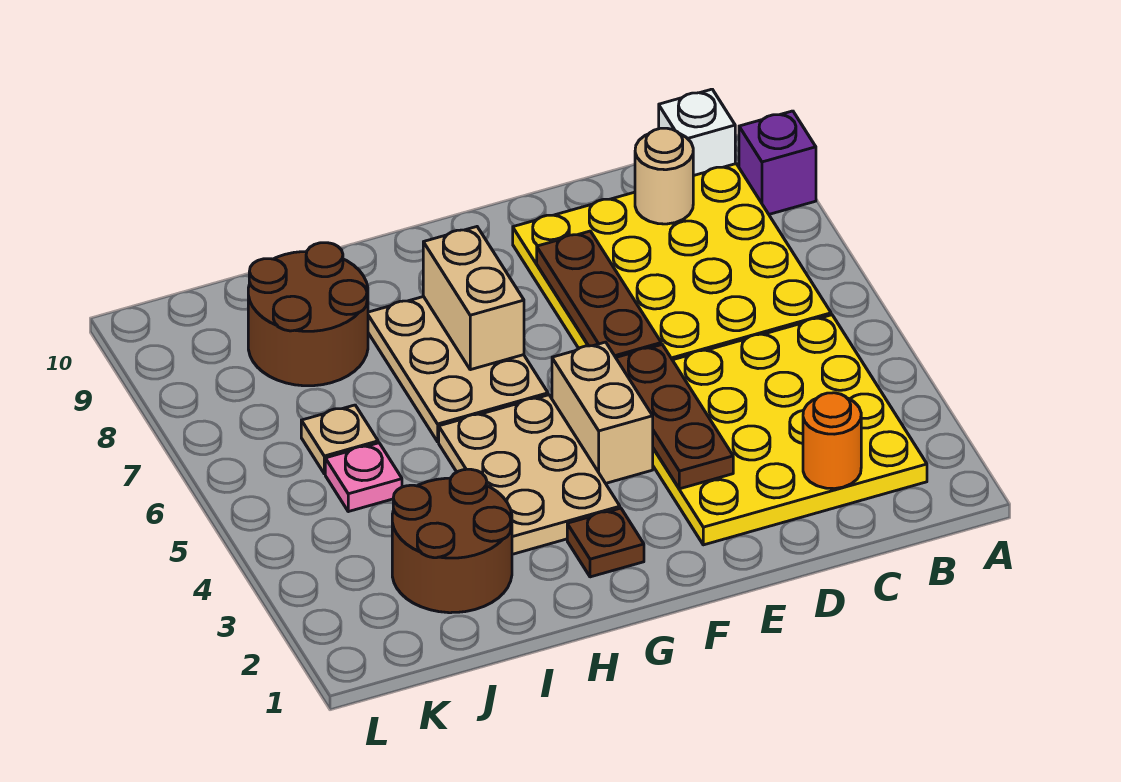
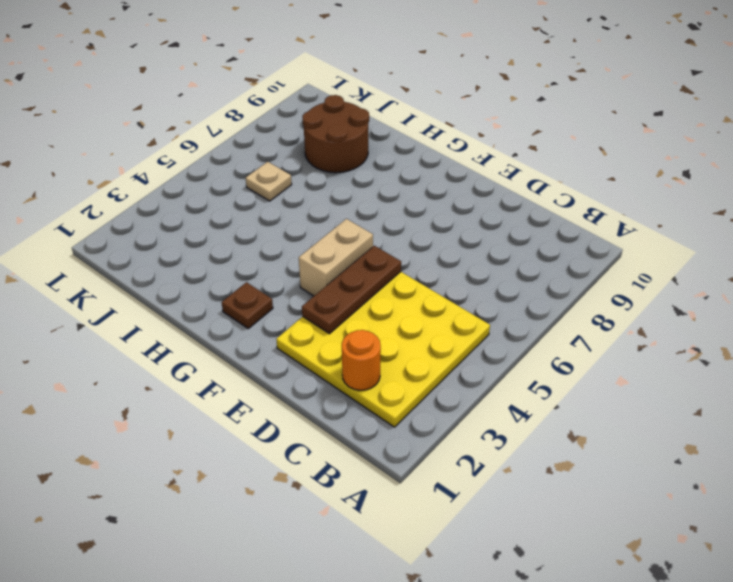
none -> purple 1x1 brick [739,111,816,214]
none -> yellow 4x4 plate [513,164,831,360]
none -> white 1x1 brick [659,89,735,176]

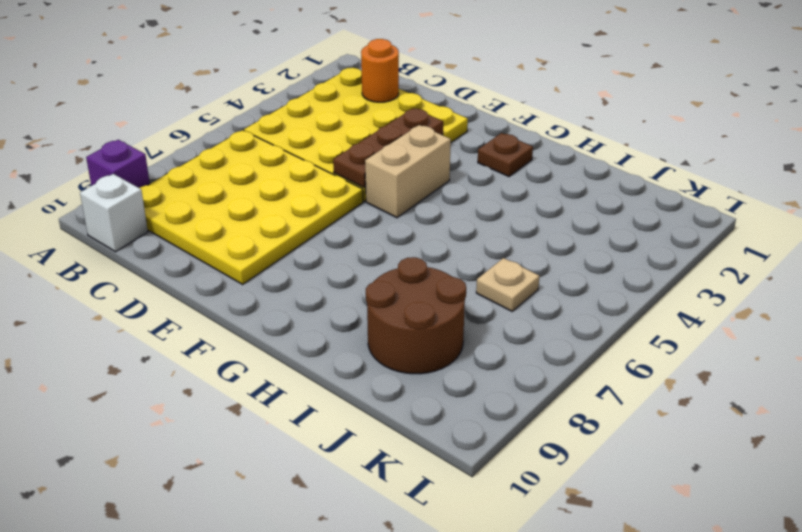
none -> tan 2x3 plate [439,395,620,554]
none -> tan 2x3 plate [368,297,548,442]
none -> brown 2x2 round brick [392,469,512,613]

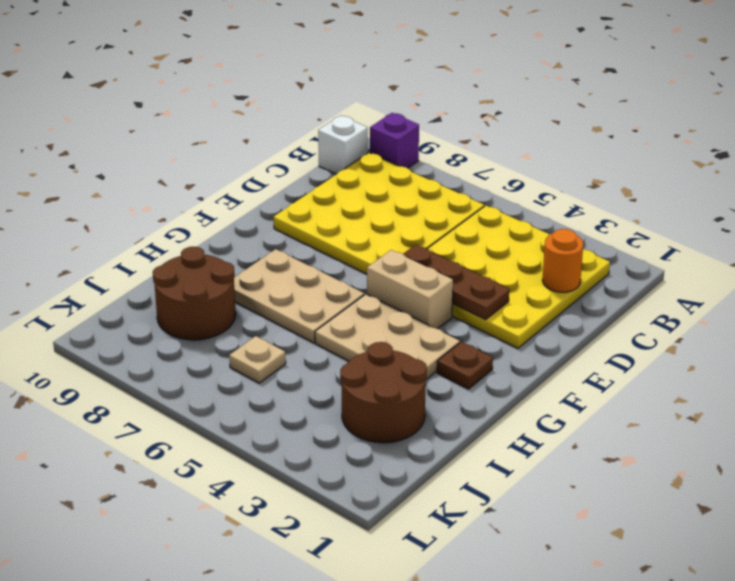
none -> pink 1x1 plate [325,443,402,512]
none -> tan 1x1 round brick [635,128,693,224]
none -> brown 1x3 plate [537,231,661,357]

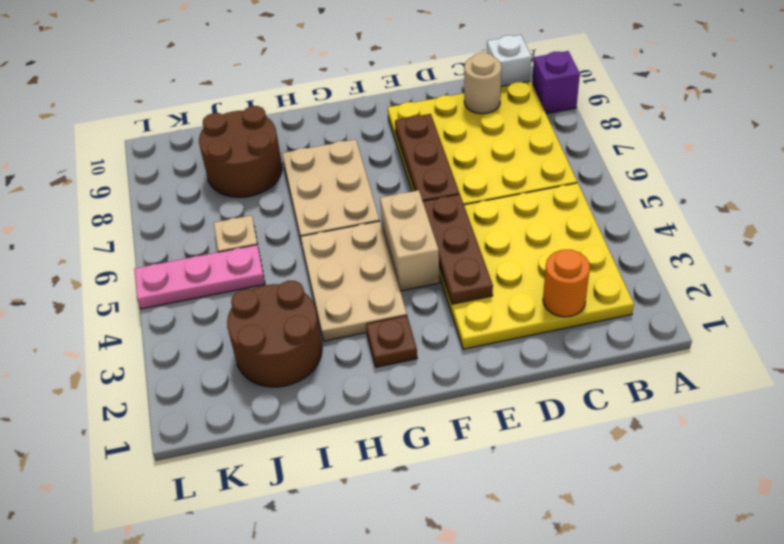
pink 1x3 plate [134,245,265,309] -> pink 1x1 plate [325,443,402,512]
none -> tan 1x2 brick [423,227,524,370]

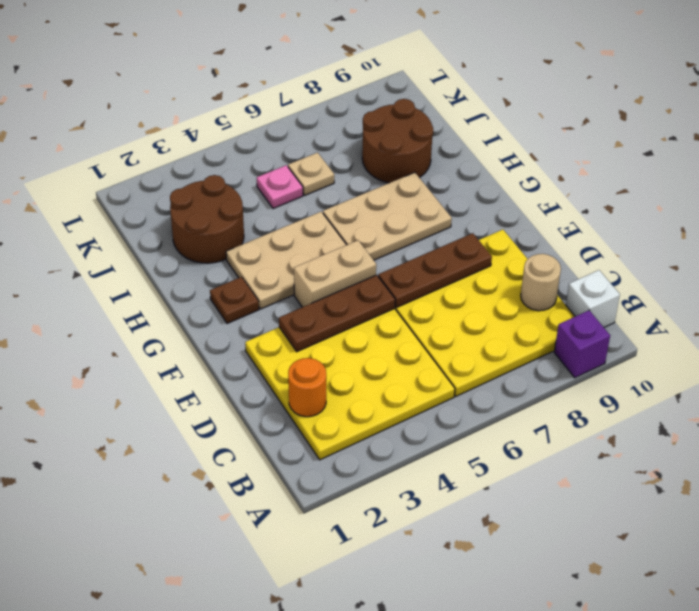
none -> tan 1x2 brick [423,227,524,370]

